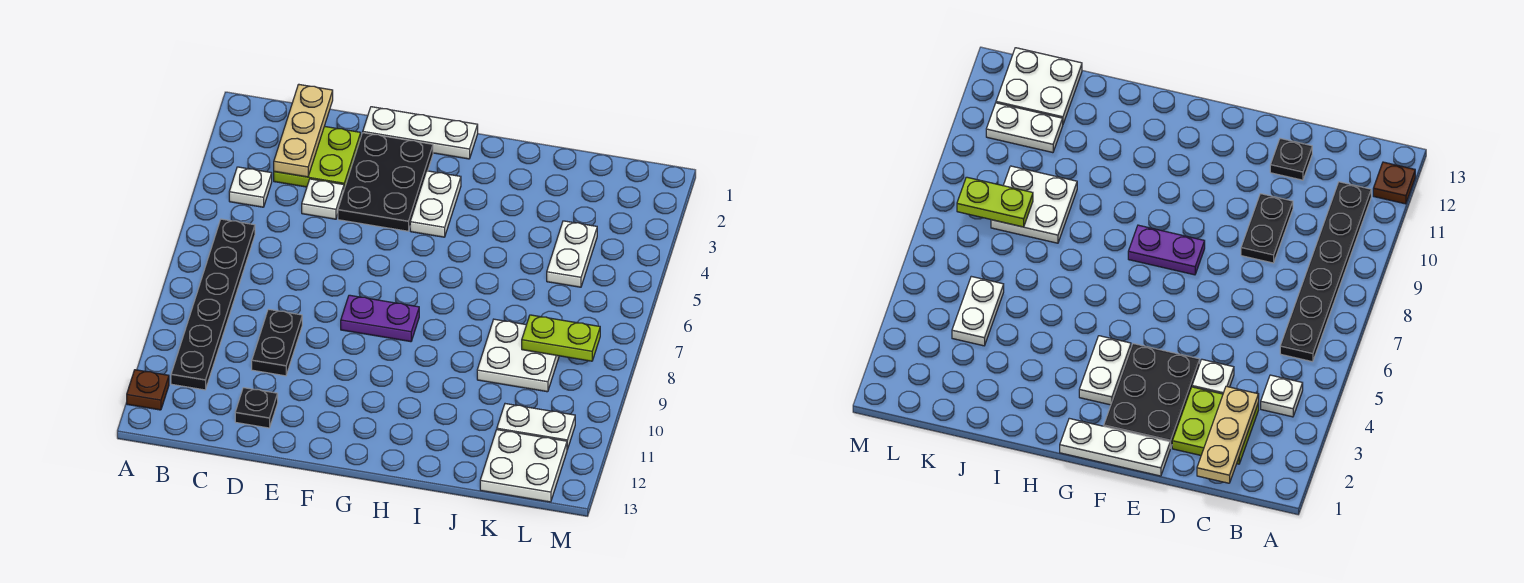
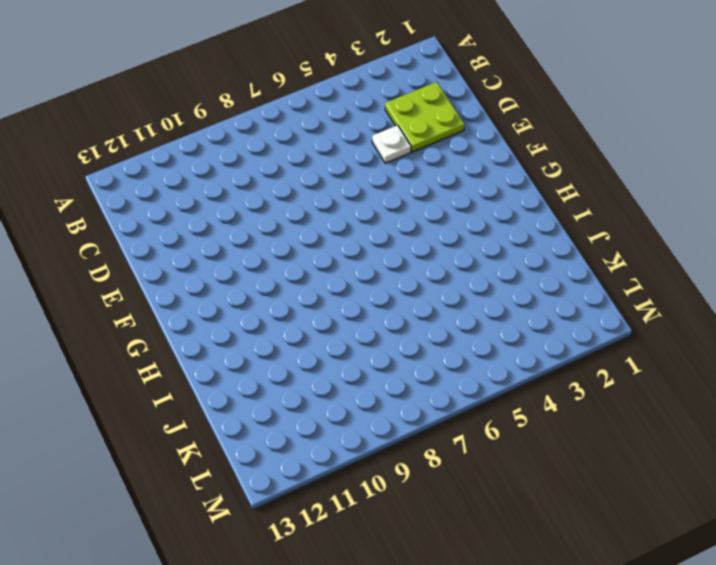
none -> brown 1x1 plate [127,370,169,410]
none -> white 1x1 plate [229,167,272,207]
none -> black 1x6 plate [171,219,255,390]

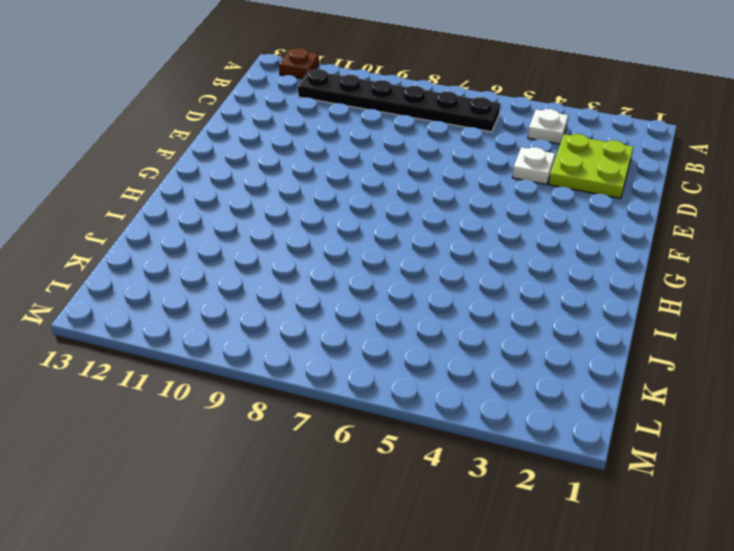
none -> black 1x2 plate [252,309,302,376]
none -> black 1x1 plate [235,388,278,428]
none -> white 1x3 plate [363,107,478,159]

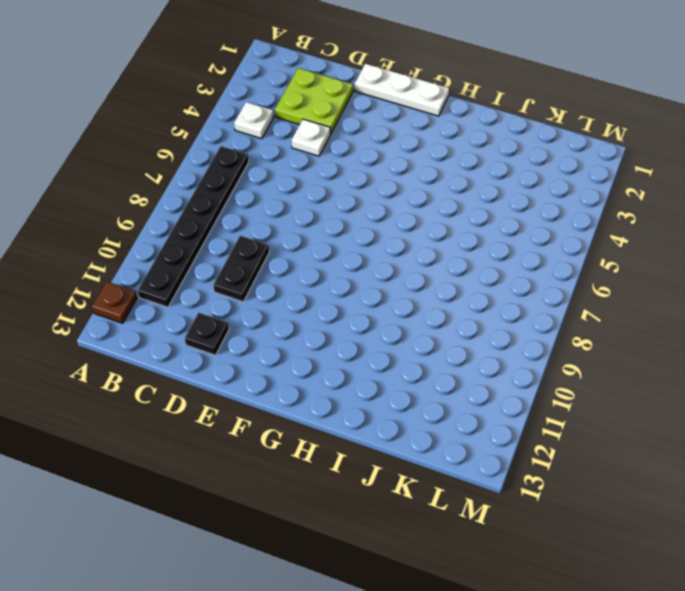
none -> black 2x3 plate [338,133,433,231]
none -> purple 1x2 plate [341,295,419,342]
none -> white 1x2 plate [410,171,461,237]

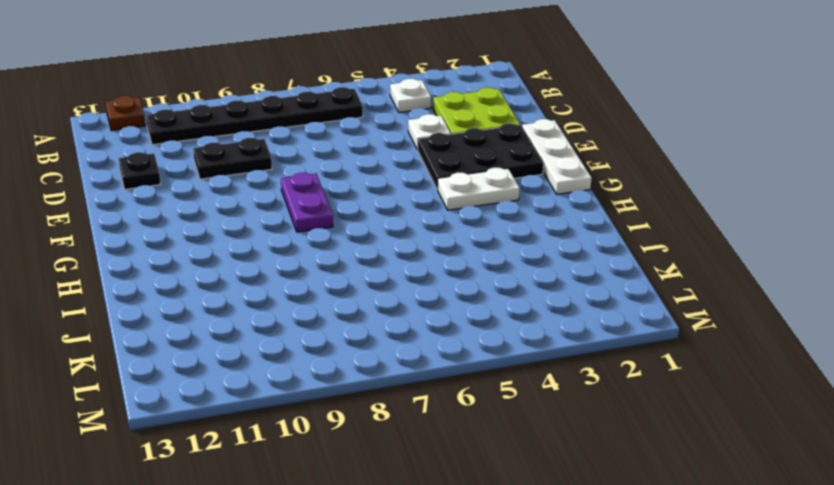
none -> white 2x2 plate [477,319,559,392]
none -> white 1x2 plate [547,221,597,287]
none -> white 1x2 plate [497,404,575,450]

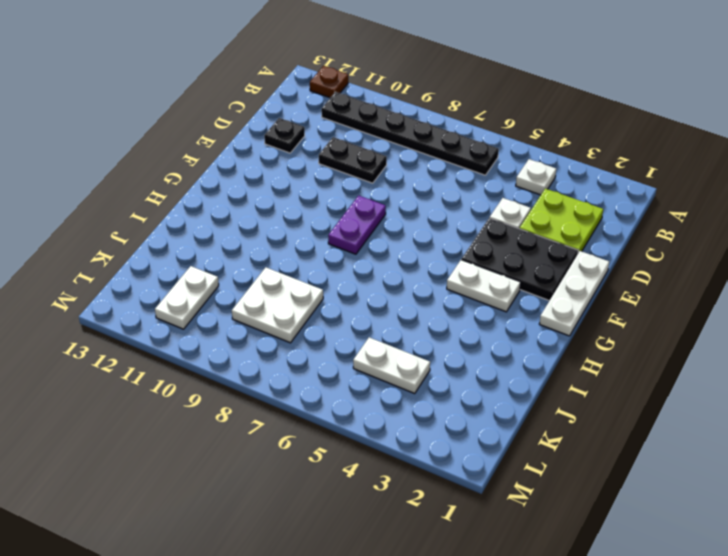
none -> white 2x2 plate [480,430,567,502]
none -> tan 1x3 plate [274,84,333,177]
none -> lime 1x2 plate [522,315,600,361]

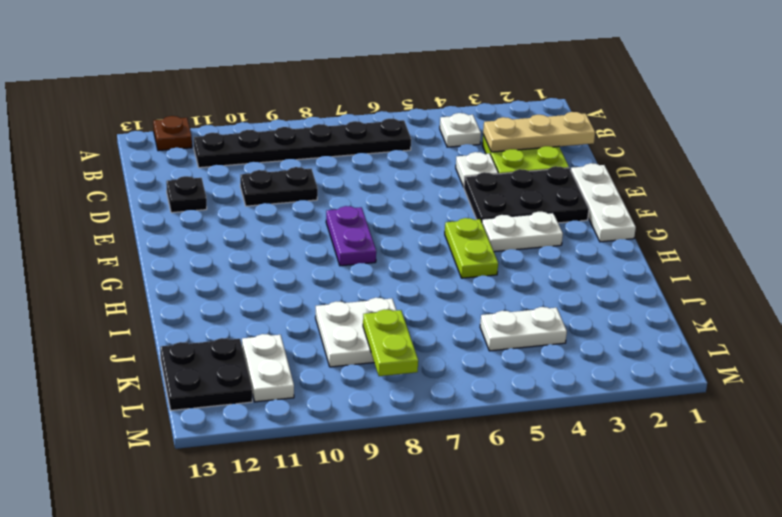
lime 1x2 plate [445,218,498,278] -> none
black 2x2 plate [160,338,252,410] -> white 2x2 plate [480,430,567,502]

